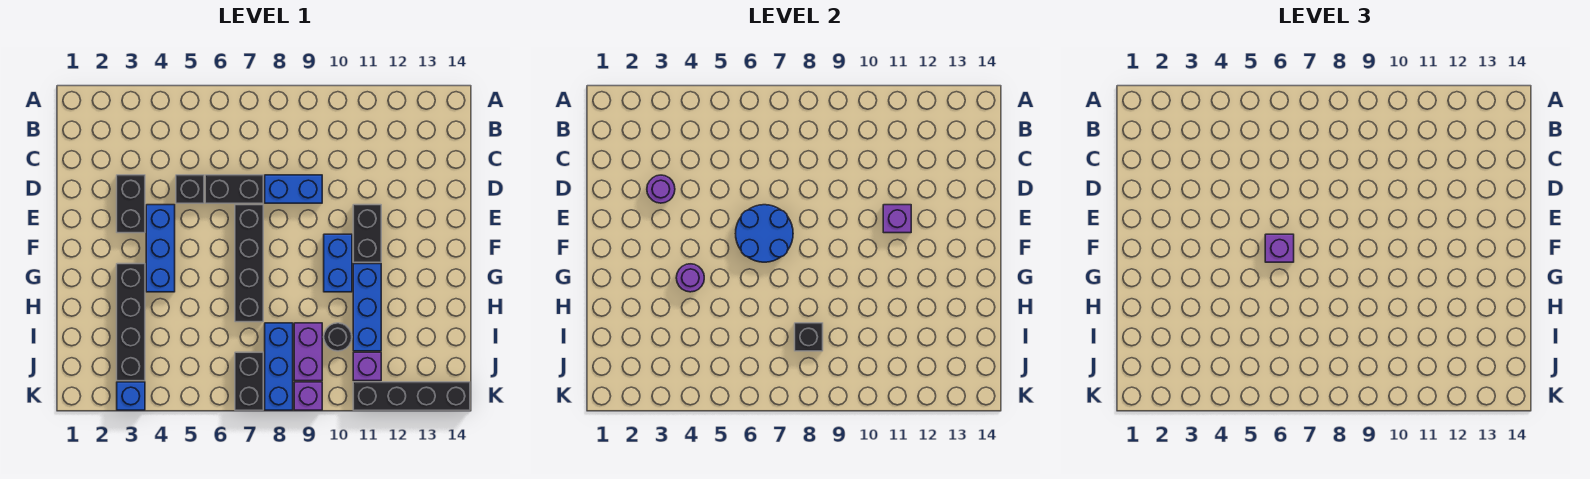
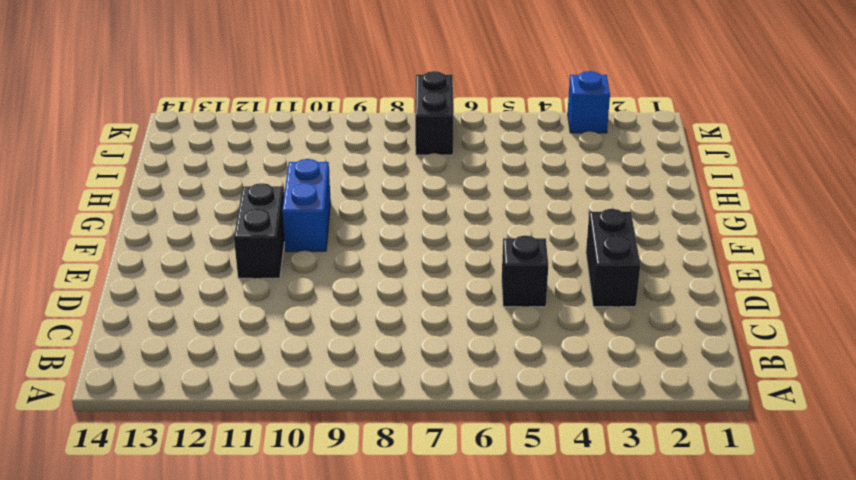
none -> black 1x2 brick [205,175,263,203]
none -> blue 1x2 brick [265,175,322,203]
none -> blue 1x3 brick [146,205,175,292]

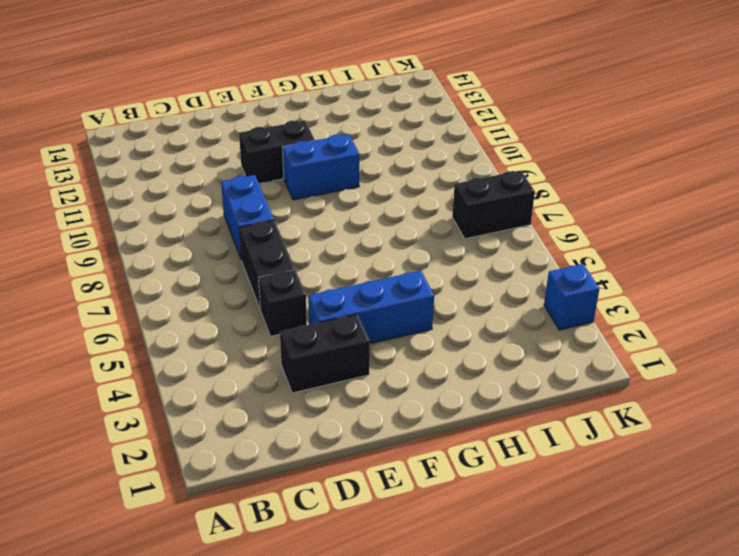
none -> black 1x4 brick [235,205,263,322]
none -> black 1x4 brick [117,264,145,381]
none -> blue 1x3 brick [353,264,381,351]

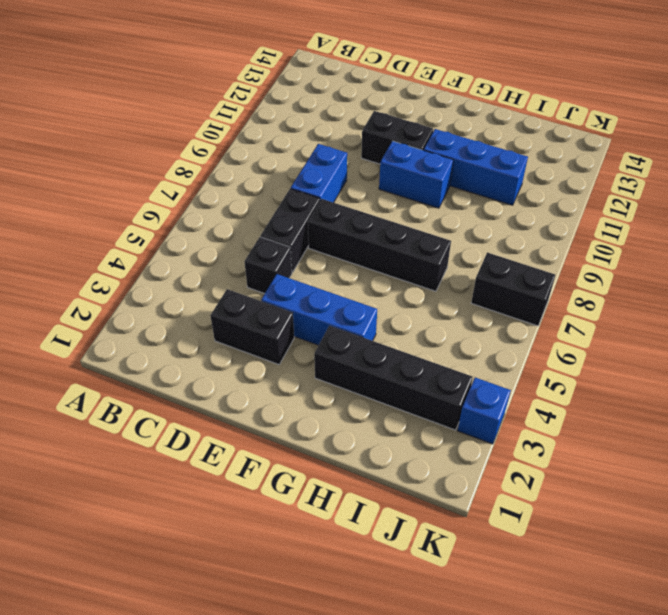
none -> blue 1x3 brick [265,323,293,410]
none -> purple 1x2 brick [294,323,322,381]
none -> black 1x1 round brick [324,323,352,351]

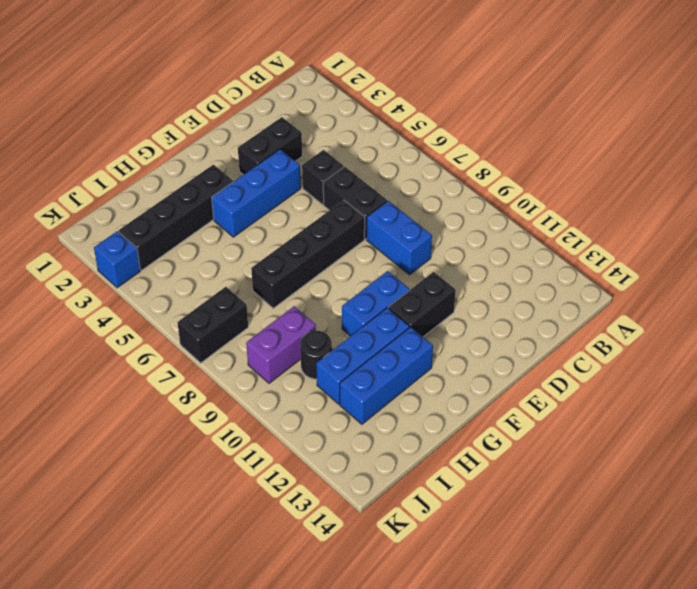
blue 1x3 brick [340,327,433,424] -> blue 1x3 brick moved to [265,323,293,410]
none -> purple 1x1 brick [353,352,381,381]
none -> purple 1x1 brick [294,382,322,410]
none -> black 1x4 brick [353,382,470,410]

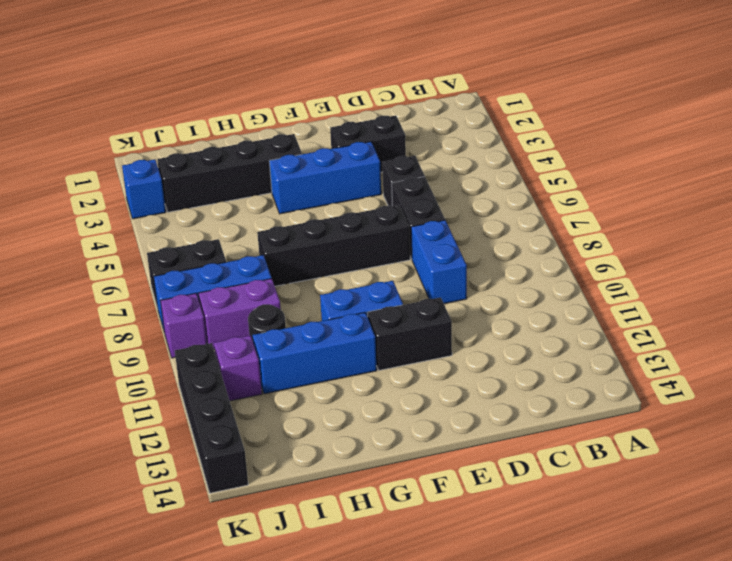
none -> purple 1x1 round brick [647,175,675,203]
none -> blue 2x2 round brick [736,205,793,262]
none -> purple 1x1 brick [883,205,911,233]

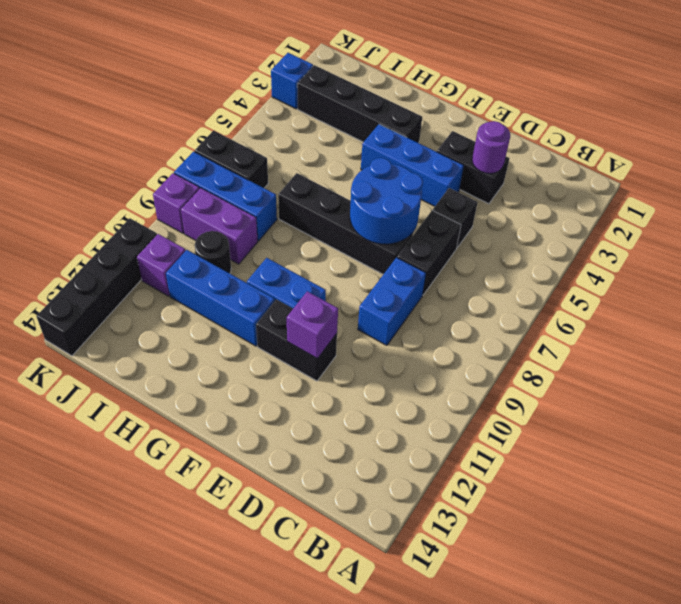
none -> purple 1x1 round brick [676,264,704,292]
none -> black 1x1 brick [795,323,823,351]
none -> purple 1x1 brick [1265,234,1294,262]

